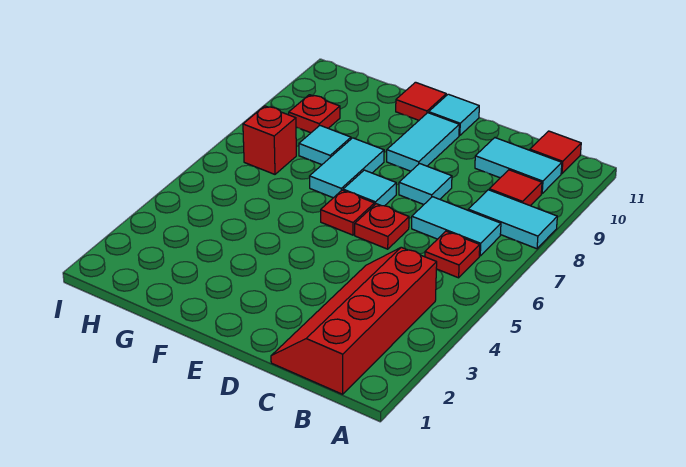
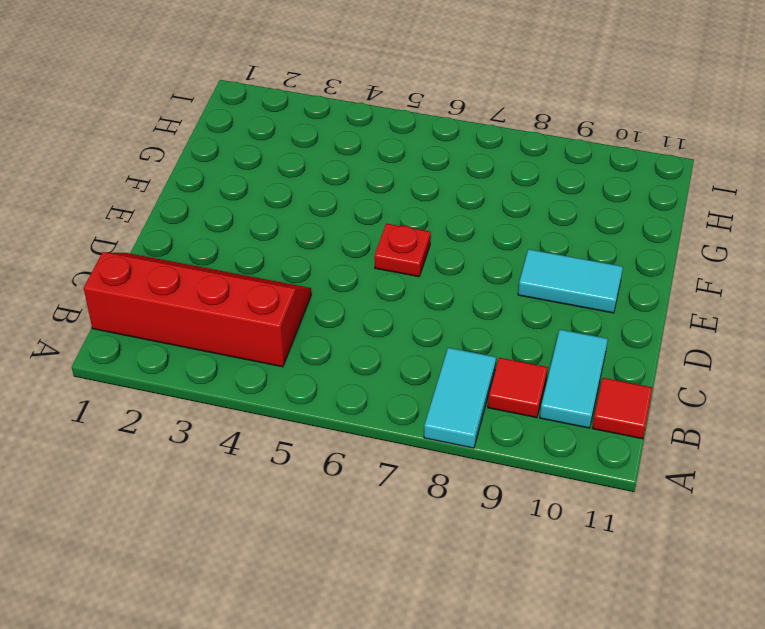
none -> red 1x1 plate [425,231,480,278]
none -> cyan 1x2 tile [412,197,501,256]
none -> red 1x1 plate [355,204,409,249]

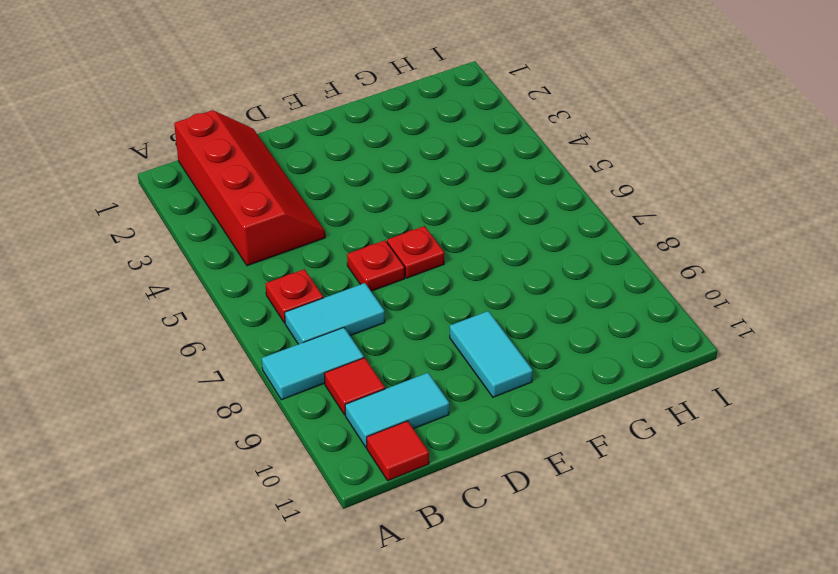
none -> cyan 1x1 tile [399,164,452,204]
none -> cyan 1x1 tile [343,170,396,206]
none -> cyan 1x1 tile [429,94,479,136]

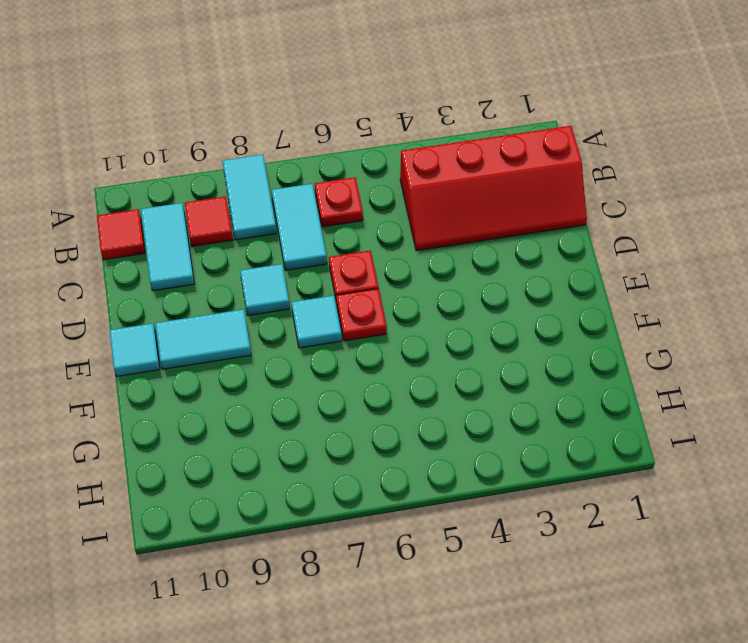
none -> cyan 1x2 tile [310,138,384,198]
none -> red 1x1 tile [396,82,446,120]
none -> cyan 1x1 tile [299,126,351,165]

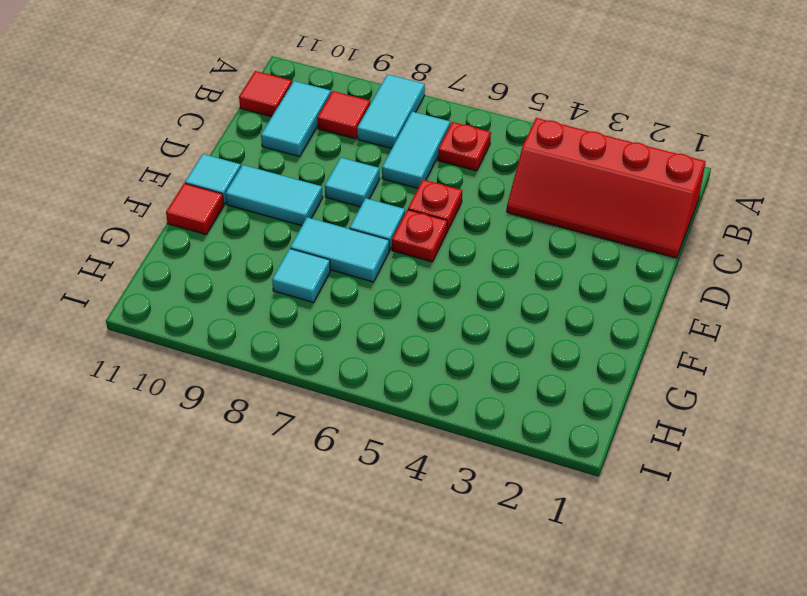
none -> red 1x1 brick [243,106,296,174]
none -> red 1x1 plate [289,95,340,133]

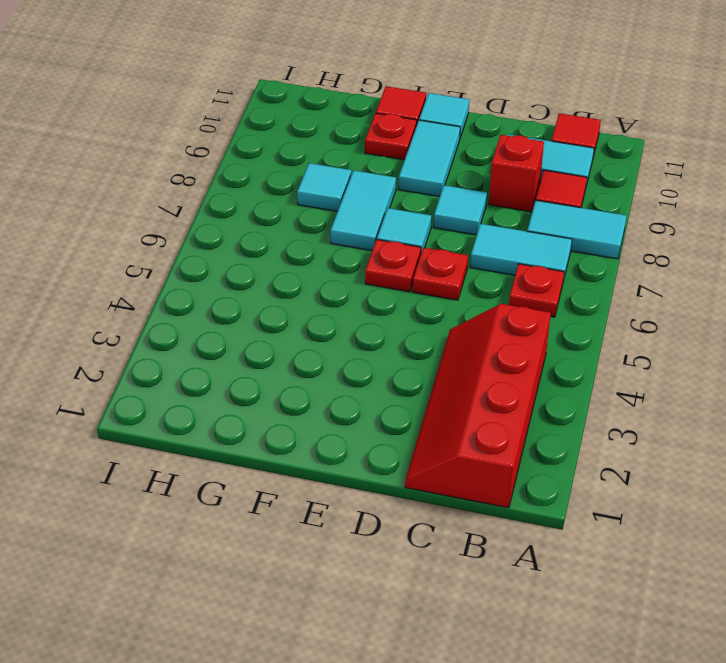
red 1x1 brick [489,135,544,212] -> red 1x1 brick moved to [243,106,296,174]
red 1x1 plate [365,113,417,160] -> red 1x1 plate moved to [289,95,340,133]

